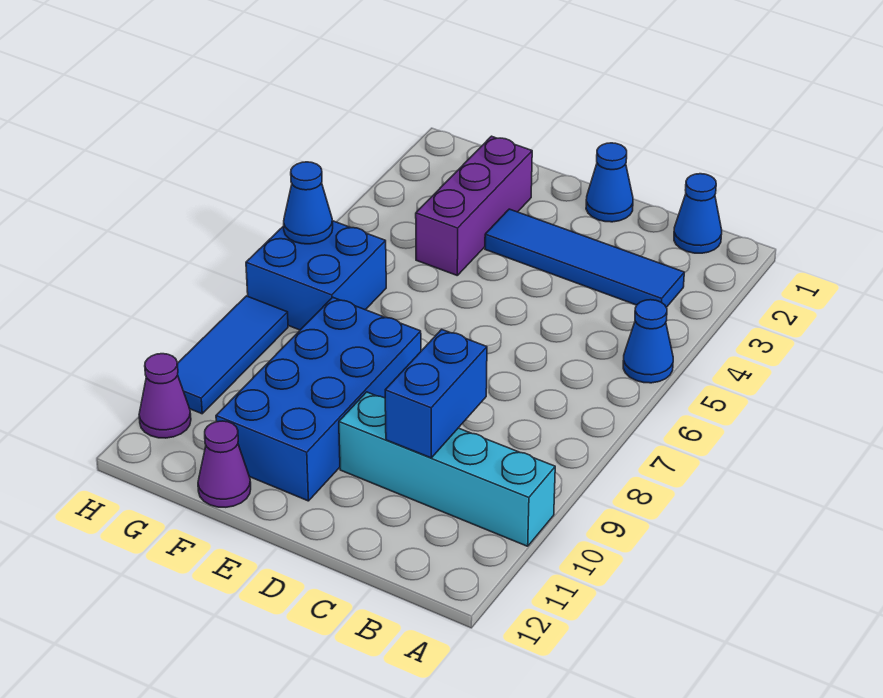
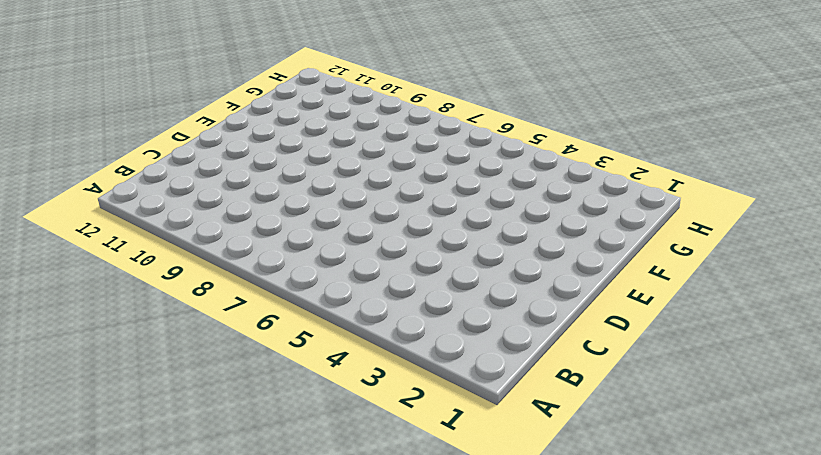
none -> blue 1x1 cone [623,300,673,383]
none -> cyan 1x4 brick [339,392,555,546]
none -> blue 1x1 cone [674,174,722,253]

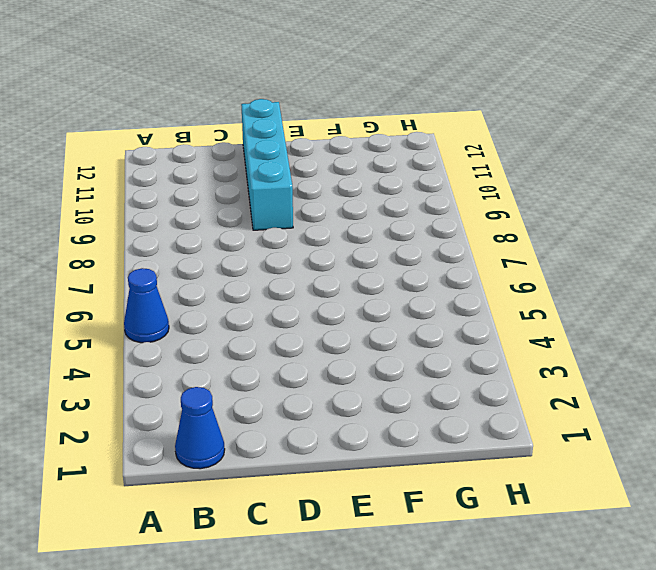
cyan 1x4 brick [241,99,293,230] -> cyan 1x4 brick turned to [339,392,555,546]
none -> blue 1x4 tile [485,209,684,307]
none -> blue 1x1 cone [586,143,633,222]
none -> blue 2x4 brick [216,297,421,501]

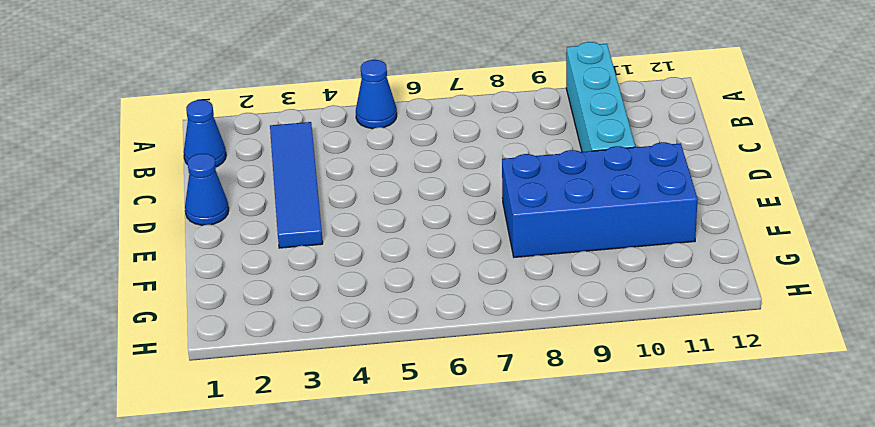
none -> purple 1x3 brick [416,136,532,275]
none -> purple 1x1 cone [198,421,251,507]
none -> blue 2x2 brick [246,221,386,330]

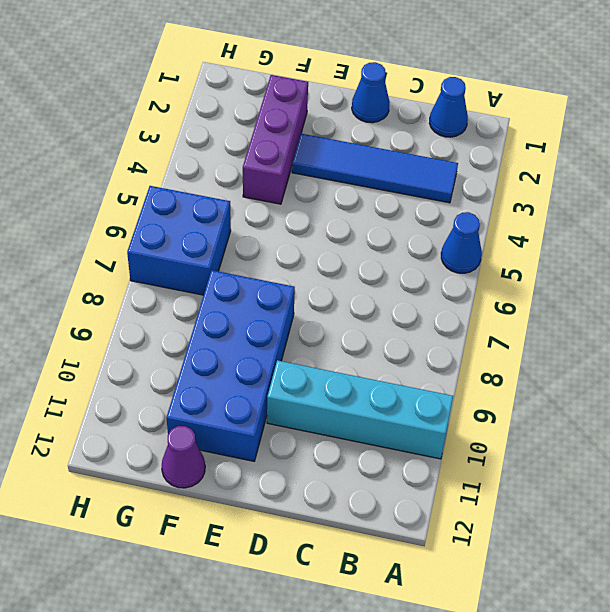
none -> blue 1x3 tile [177,296,288,414]
none -> purple 1x1 cone [139,354,191,438]
none -> blue 1x2 brick [385,329,487,458]

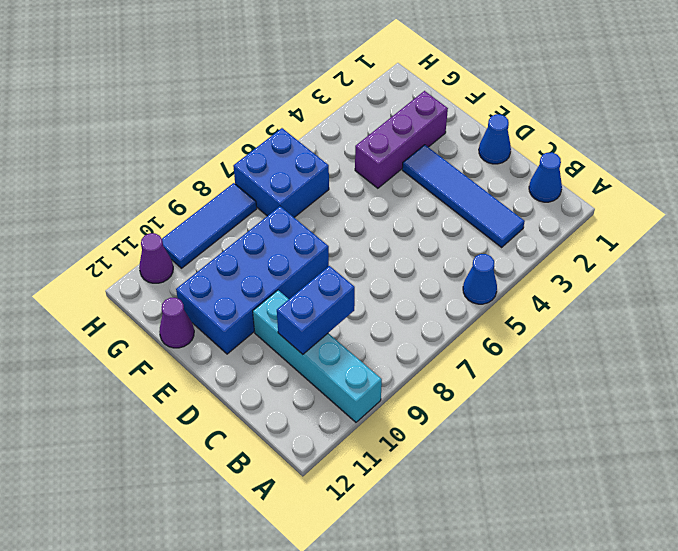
none -> blue 1x1 cone [284,162,333,244]

